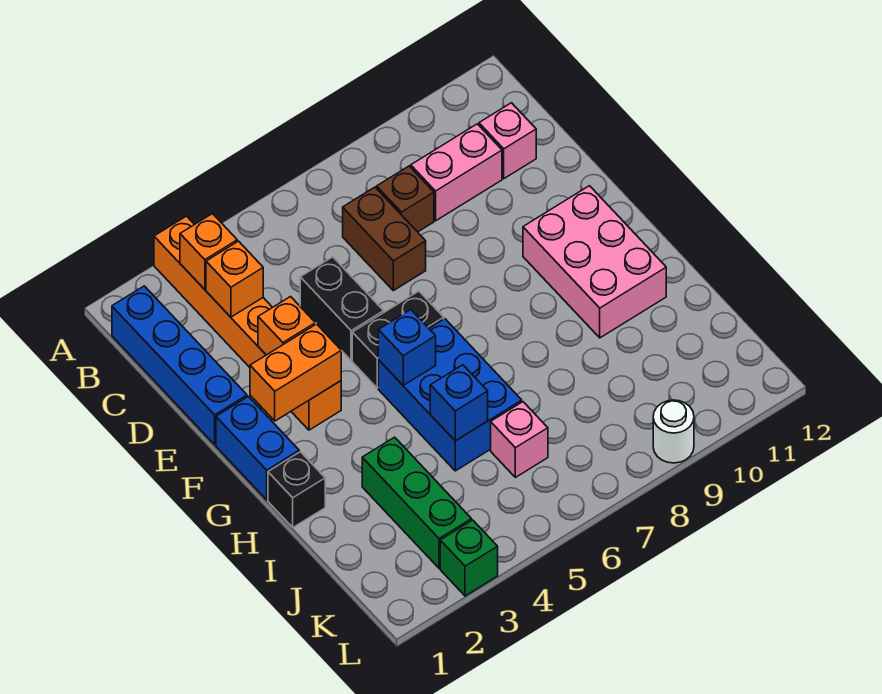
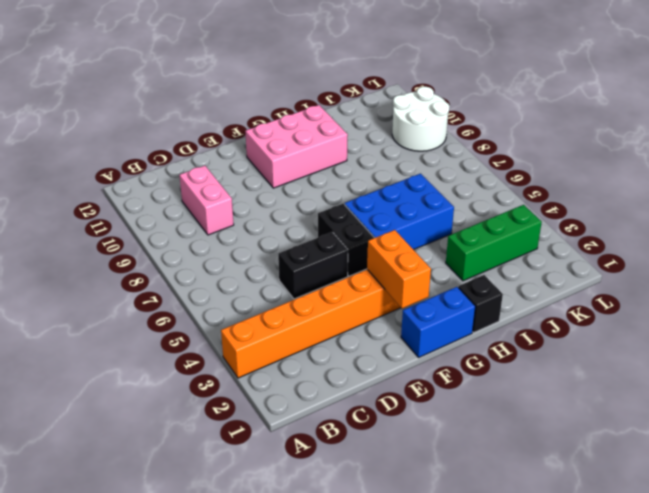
white 2x2 round brick [392,87,450,151] -> white 1x1 round brick [653,400,694,463]
none -> blue 1x4 brick [112,286,247,445]
none -> brown 1x2 brick [343,187,426,291]
none -> brown 1x1 brick [377,166,434,232]

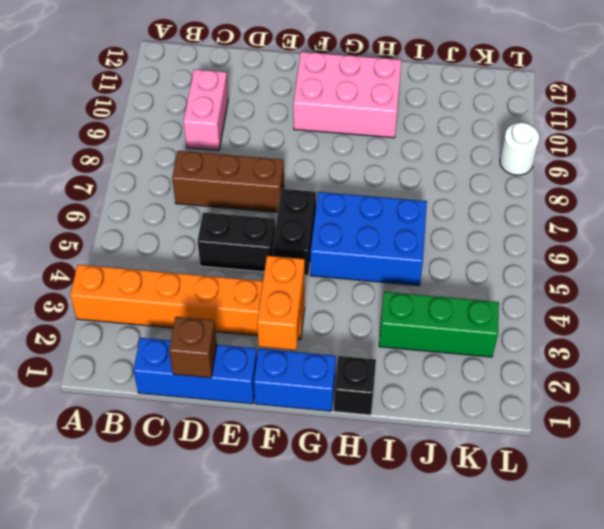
blue 1x3 brick [133,338,257,404] -> blue 1x4 brick [112,286,247,445]
brown 1x3 brick [172,151,284,212] -> brown 1x2 brick [343,187,426,291]
brown 1x1 brick [169,317,217,378] -> brown 1x1 brick moved to [377,166,434,232]
none -> pink 1x1 brick [479,103,536,179]
none -> pink 1x1 brick [491,402,548,477]
none -> green 1x1 brick [440,520,498,596]

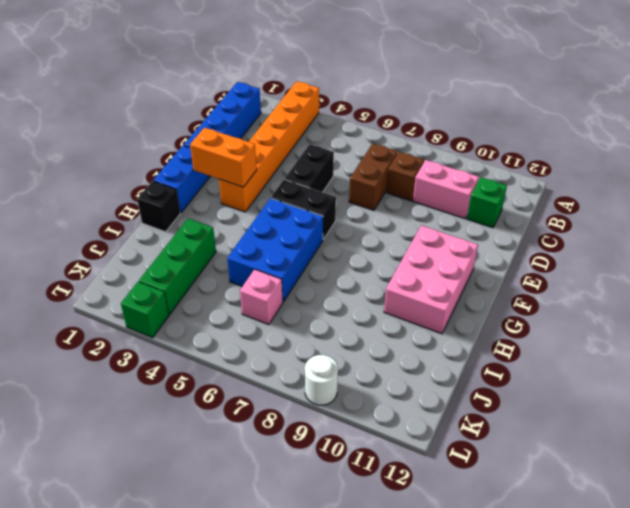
green 1x1 brick [467,177,507,228] -> pink 1x1 brick [479,103,536,179]
none -> orange 1x1 brick [180,214,237,289]
none -> orange 1x1 brick [206,241,263,317]
none -> orange 1x1 brick [258,297,315,355]

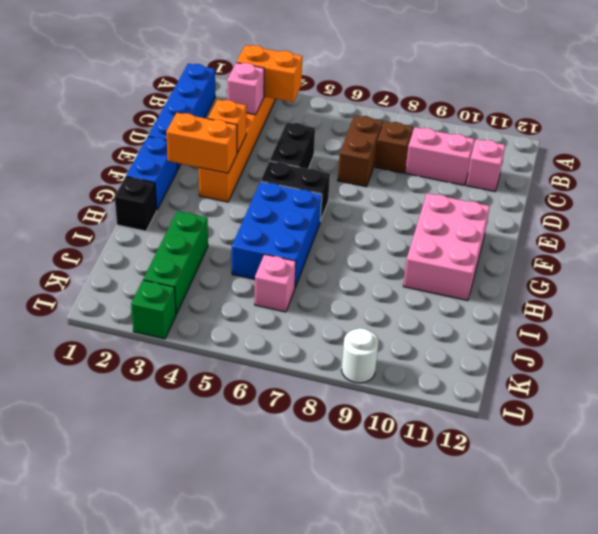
orange 1x2 brick [237,45,303,102] -> orange 1x1 brick [180,214,237,289]
pink 1x1 brick [227,63,264,115] -> orange 1x1 brick [206,241,263,317]
none -> blue 1x1 brick [378,310,436,385]
none -> blue 1x1 brick [430,365,488,441]

